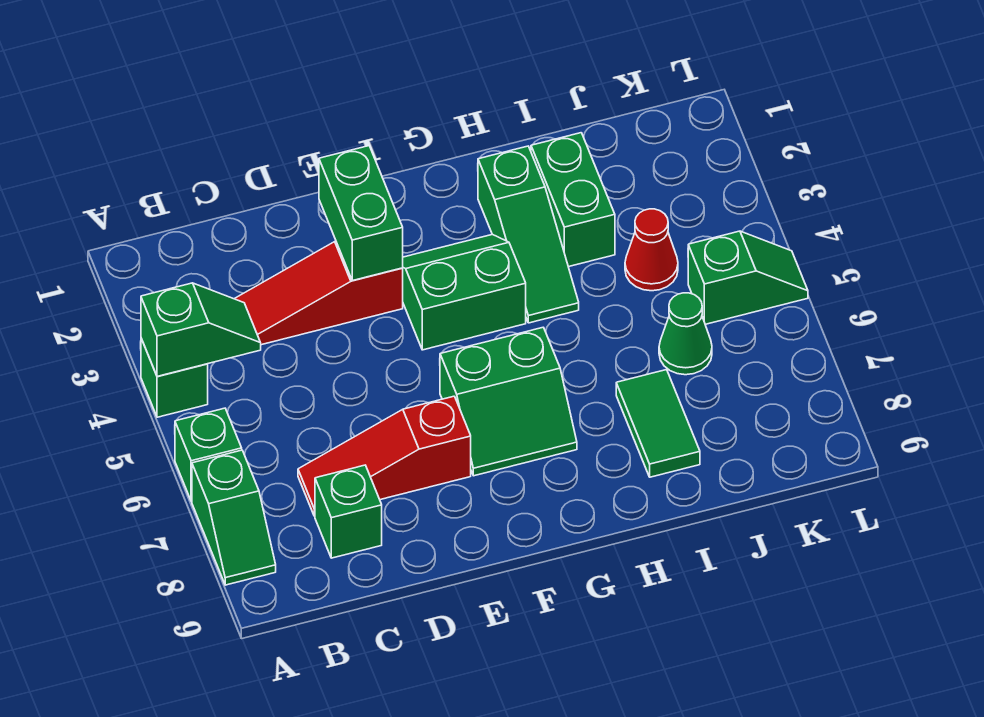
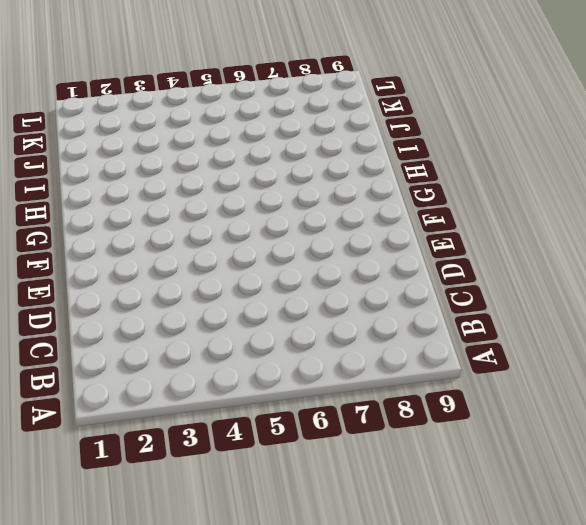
none -> green 1x1 brick [141,339,208,417]
none -> green 1x1 brick [175,408,242,501]
none -> green 1x2 slope [192,450,276,585]

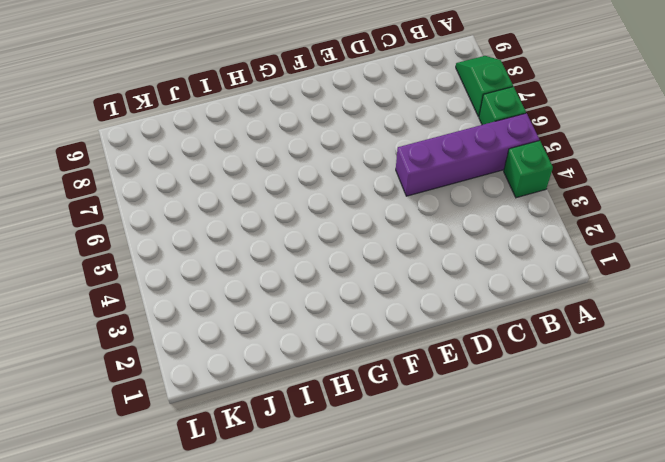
purple 1x4 brick [396,113,539,196] -> none
none -> red 1x3 slope [235,241,403,345]
none -> red 1x3 slope [298,396,471,516]
none -> green 1x1 brick [315,465,382,558]

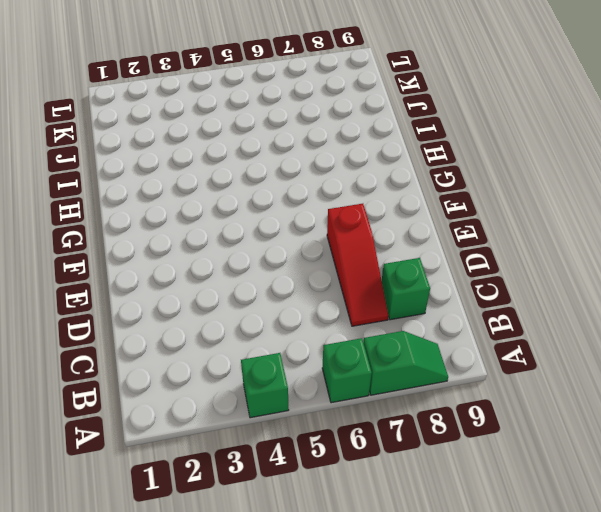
none -> red 1x3 slope [235,241,403,345]
none -> green 2x2 slope [403,234,526,350]
none -> green 2x2 slope [440,327,577,476]

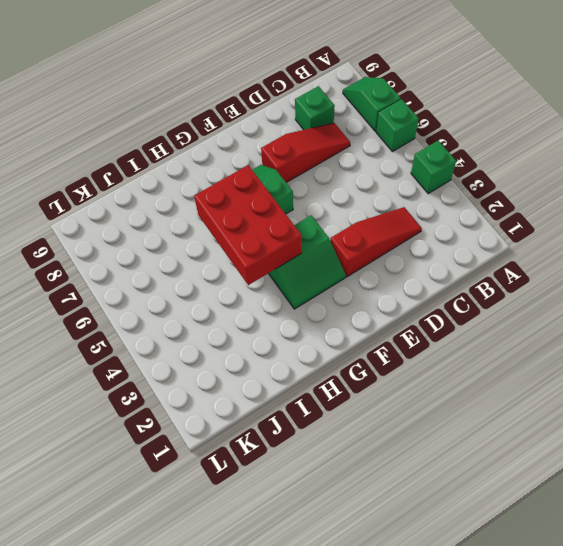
red 2x3 brick [194,165,302,285] -> none
none -> green 1x3 slope [478,146,579,323]
none -> green 1x2 brick [531,133,615,267]
none -> green 1x2 tile [616,370,700,477]

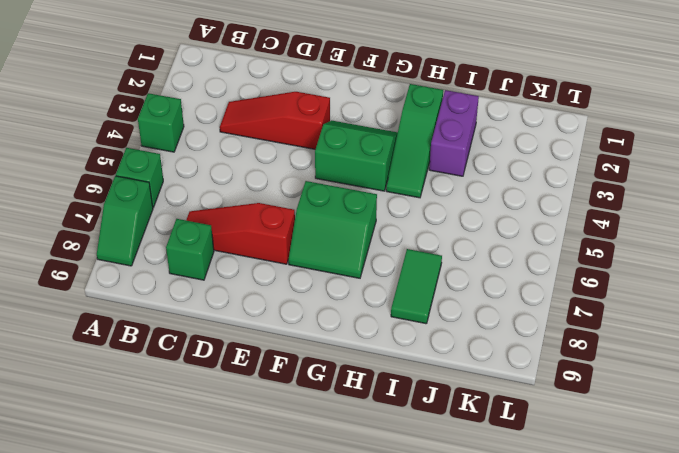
purple 1x2 brick [429,90,479,176] -> green 1x2 brick [531,133,615,267]
none -> red 1x1 cone [625,209,678,291]
none -> green 1x1 cone [659,293,712,375]
none -> green 1x2 slope [688,231,808,324]

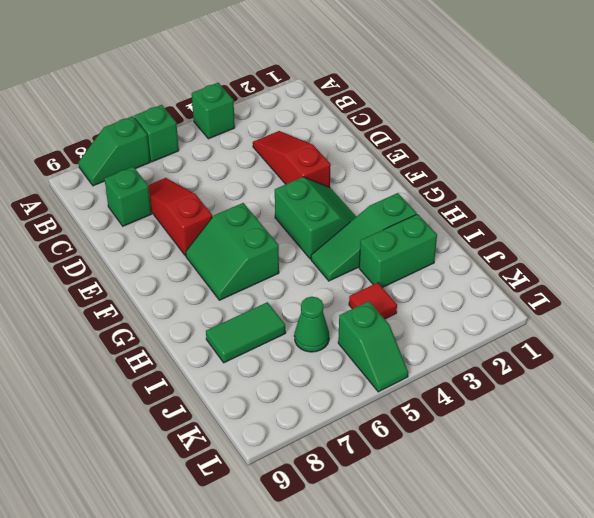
red 1x1 tile [349,283,397,319] -> red 1x1 cone [625,209,678,291]
none -> green 1x2 slope [141,283,261,376]
none -> green 1x2 brick [319,146,403,281]

